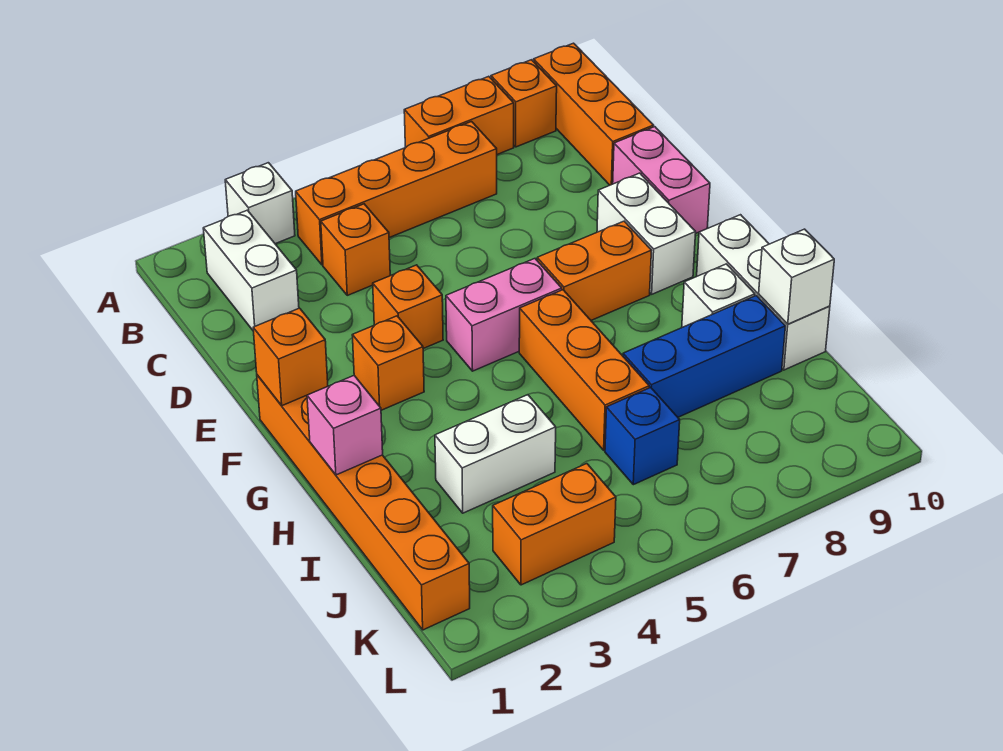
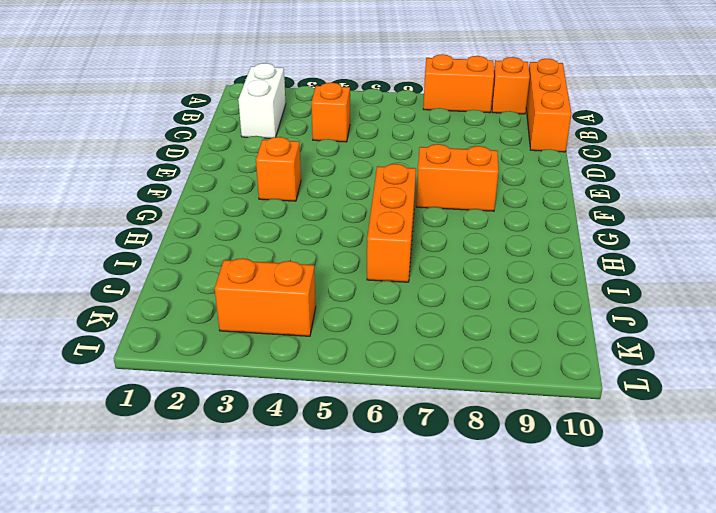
none -> white 1x1 brick [225,163,295,244]
none -> orange 1x4 brick [296,122,497,265]
none -> pink 1x2 brick [613,127,710,233]

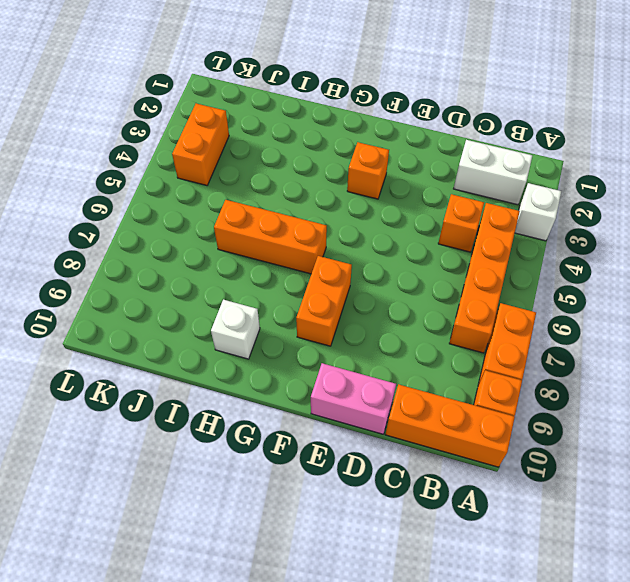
none -> orange 1x1 brick [373,265,443,349]
none -> white 1x2 brick [597,173,696,294]
none -> orange 1x6 brick [257,375,470,630]

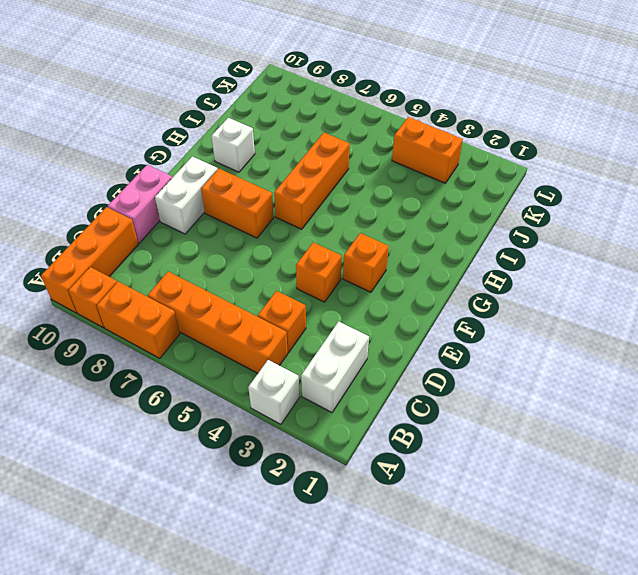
none -> orange 1x6 brick [257,375,470,630]
none -> pink 1x2 brick [446,259,562,371]
none -> white 1x3 brick [697,215,830,370]

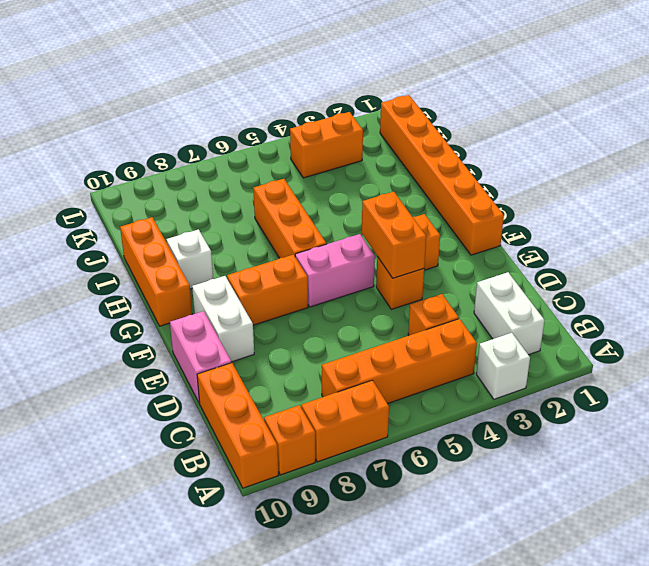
orange 1x2 brick [362,192,426,278] -> none
orange 1x3 brick [120,217,192,326] -> white 1x3 brick [697,215,830,370]
none -> white 1x2 brick [435,395,556,513]
none -> blue 1x3 brick [623,295,786,417]
none -> blue 1x1 brick [605,388,680,485]

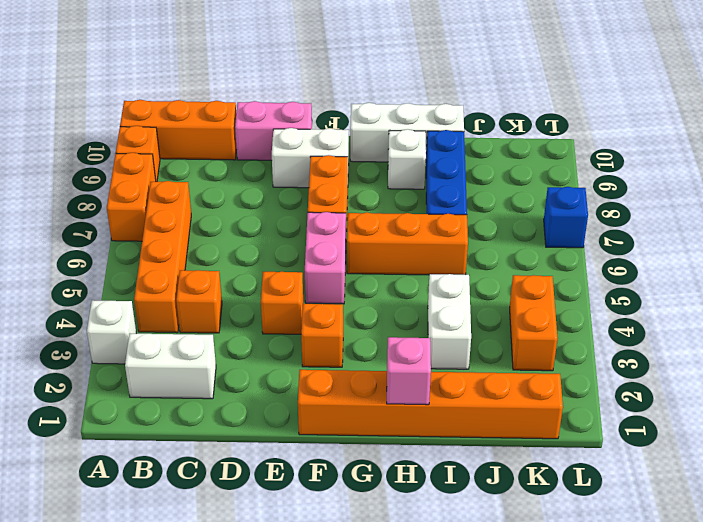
blue 1x1 brick [544,187,588,248] -> blue 1x1 brick moved to [605,388,680,485]
none -> orange 1x1 brick [253,308,328,406]
none -> white 1x1 brick [759,229,834,324]

